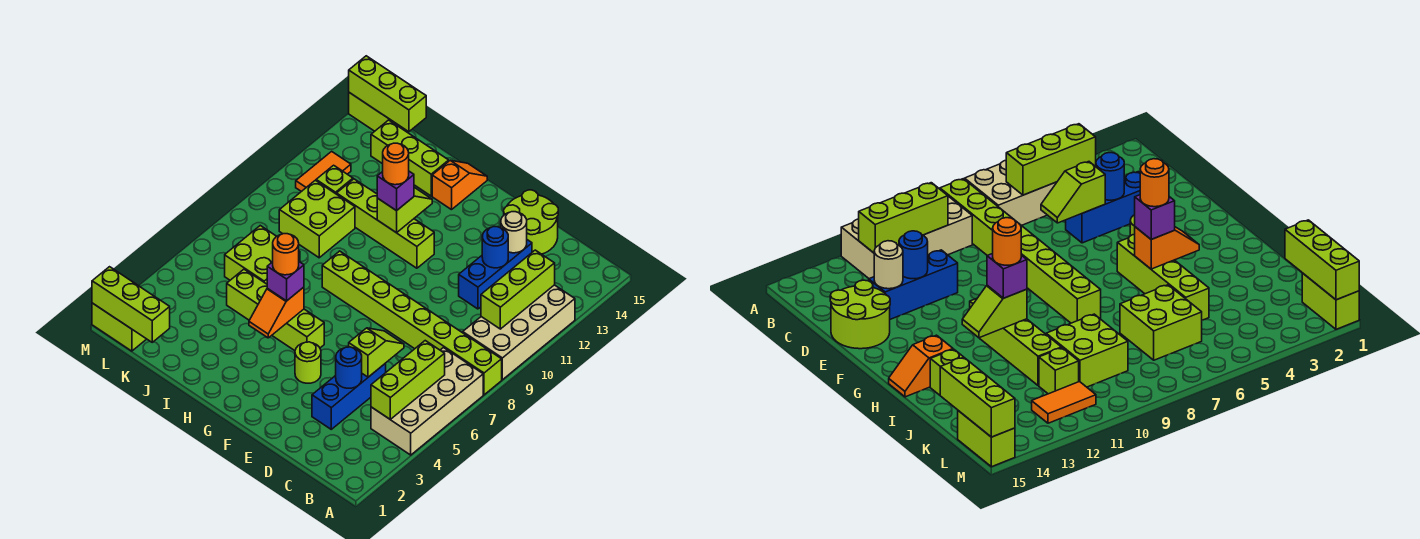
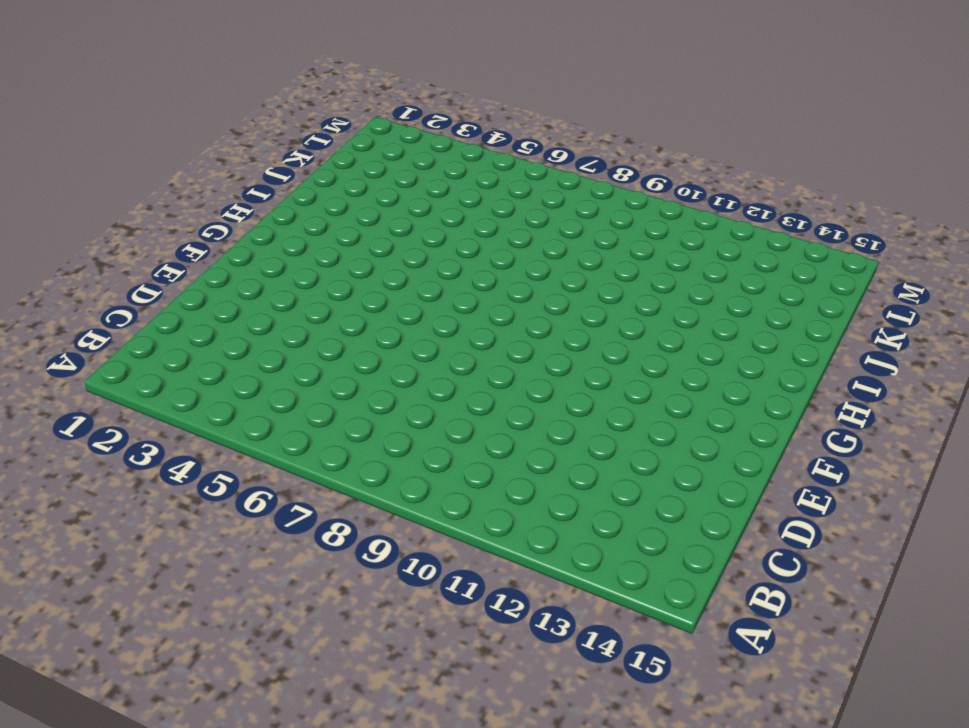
none -> tan 2x4 brick [371,348,483,455]
none -> lime 1x8 brick [322,251,502,395]
none -> tan 2x4 brick [463,285,575,380]
none -> blue 1x3 brick [312,364,386,429]

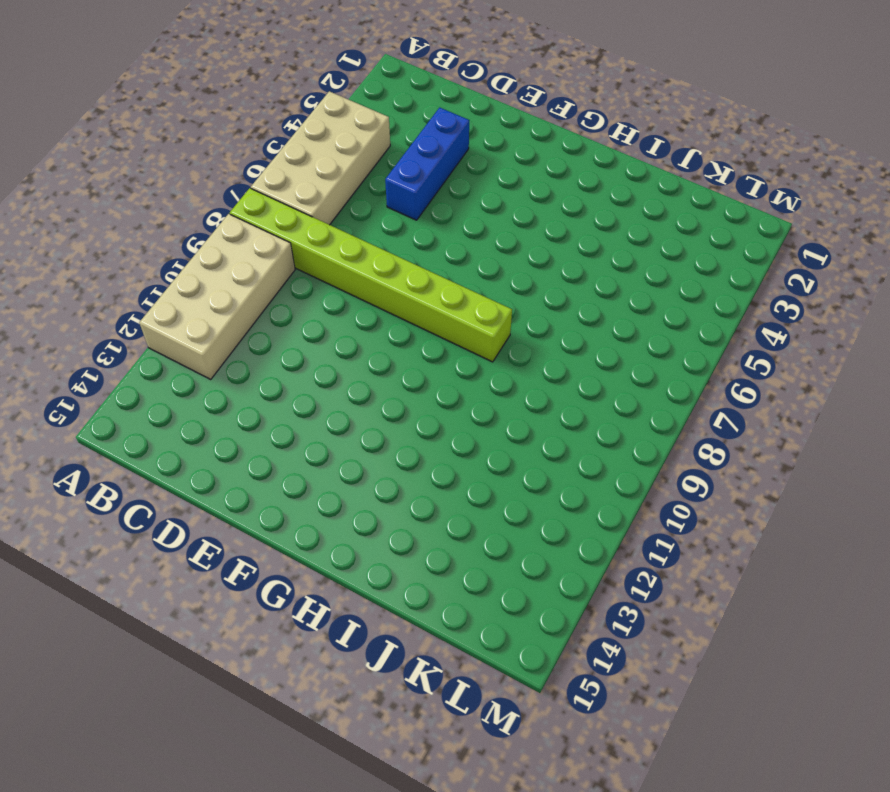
none -> blue 1x3 brick [459,240,532,309]
none -> lime 2x2 round brick [504,190,558,254]
none -> lime 1x1 round brick [295,342,321,383]
none -> lime 1x4 brick [227,269,324,351]

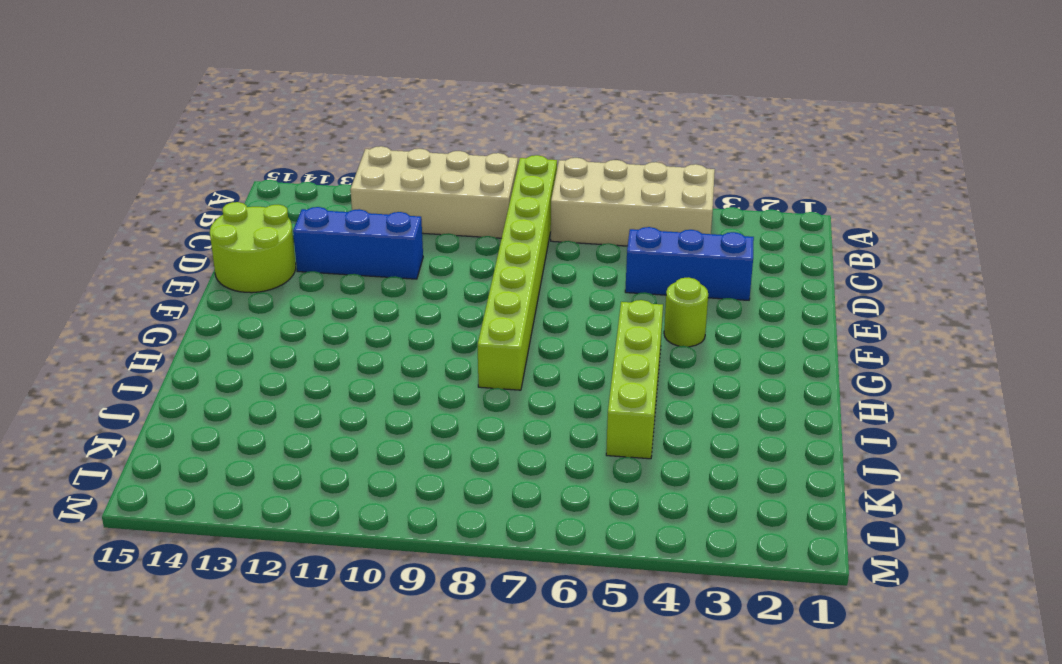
none -> lime 1x4 brick [337,179,434,268]
none -> orange 1x2 slope [432,160,487,210]
none -> lime 1x3 brick [371,120,449,196]
none -> lime 2x2 brick [225,226,300,284]

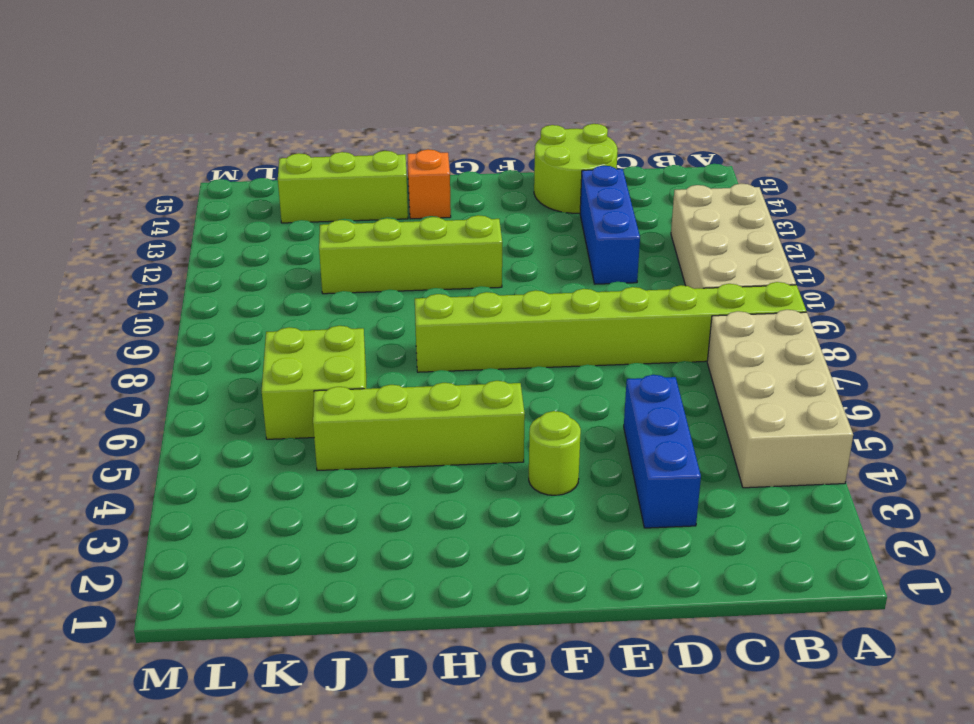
none -> lime 2x2 brick [279,180,355,258]
none -> lime 1x1 brick [316,165,353,194]
none -> lime 1x2 brick [92,303,146,351]
none -> orange 1x2 tile [296,151,351,192]

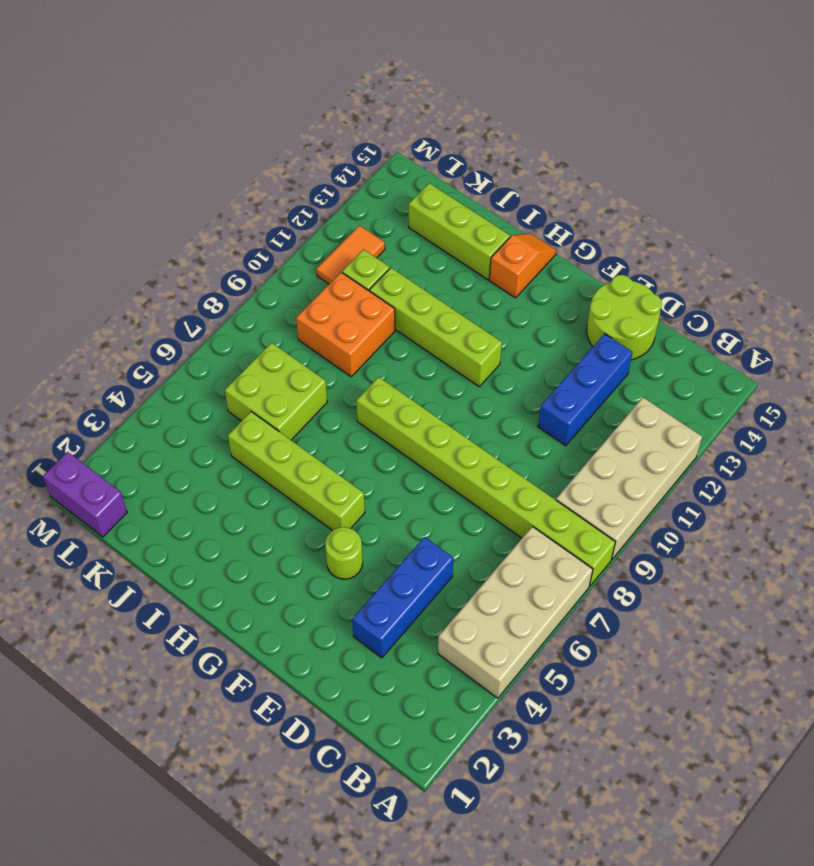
orange 2x2 brick [296,272,395,377] -> lime 2x2 brick [279,180,355,258]
purple 1x2 brick [43,452,127,537] -> lime 1x2 brick [92,303,146,351]
none -> lime 1x2 brick [349,93,403,131]
none -> lime 1x3 brick [371,341,445,419]
none -> lime 1x3 brick [481,250,555,329]
none -> blue 1x1 round brick [336,347,362,388]

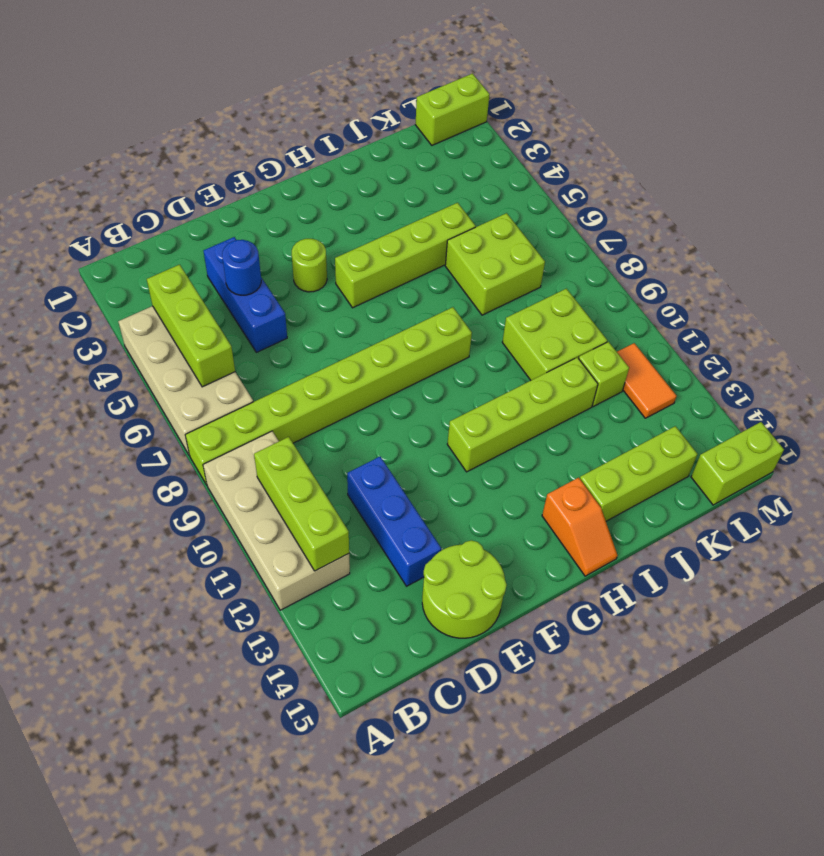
none -> lime 1x2 slope [349,328,404,377]
none -> blue 1x1 round brick [482,227,508,268]
none -> tan 1x1 round brick [501,212,527,253]
none -> orange 1x2 slope [249,287,304,338]

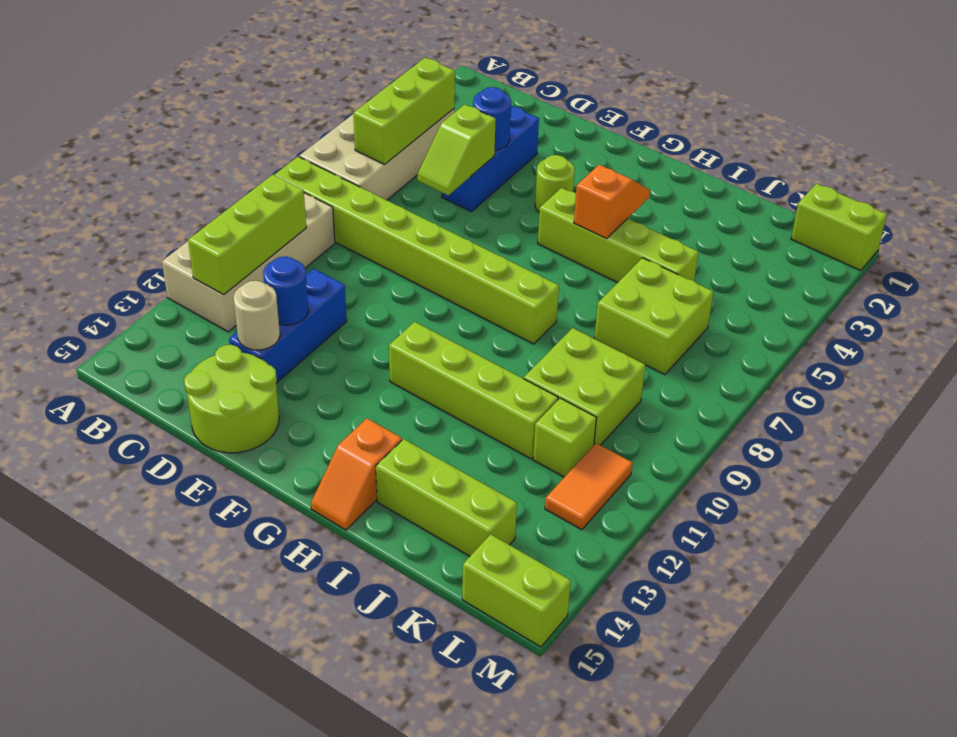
none -> lime 1x2 slope [377,187,432,233]
none -> lime 1x3 brick [92,267,170,342]
none -> lime 1x3 brick [349,56,426,132]
none -> purple 1x1 brick [267,262,304,301]

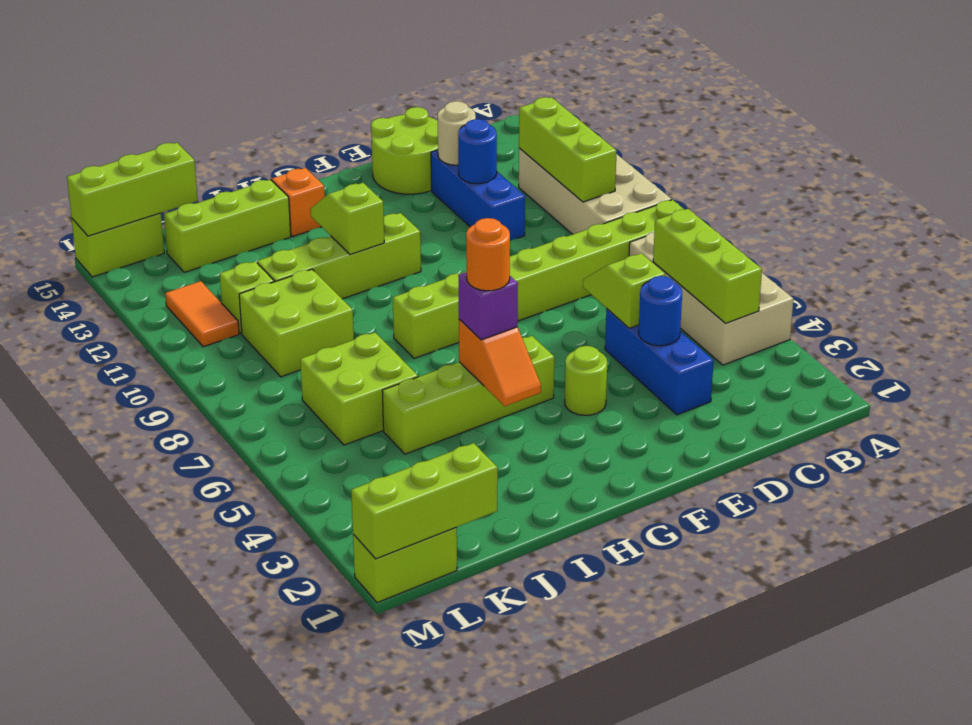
none -> purple 1x1 brick [377,171,414,211]
none -> orange 1x1 round brick [383,143,409,185]

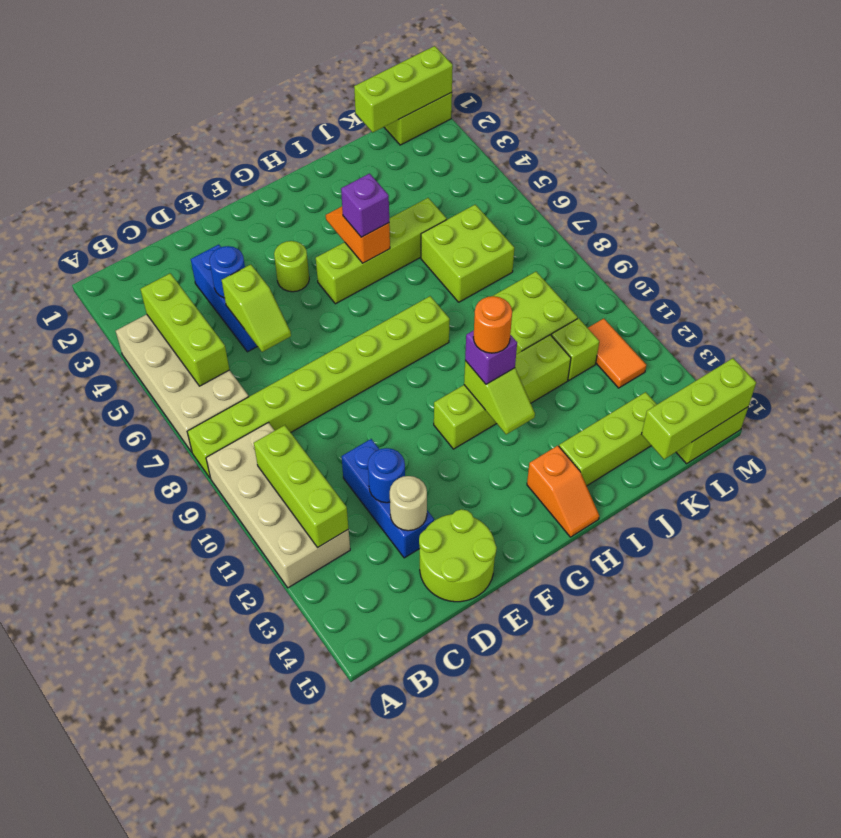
none -> orange 1x1 round brick [273,234,299,275]

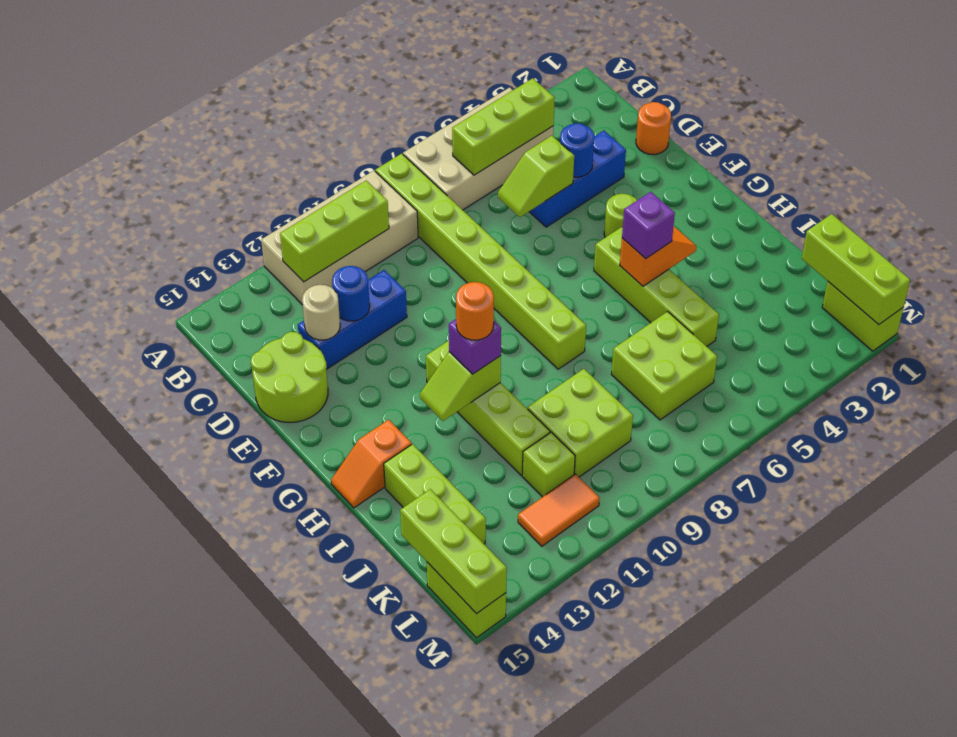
orange 1x1 round brick [636,102,671,155] -> orange 1x1 round brick moved to [273,234,299,275]

